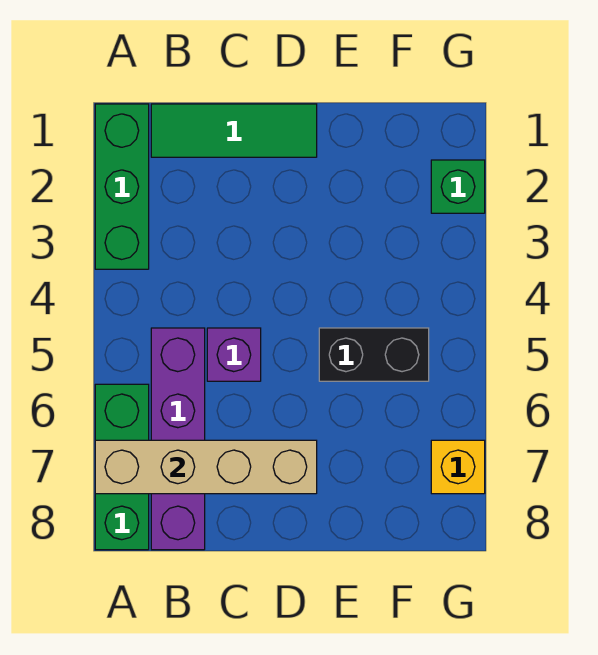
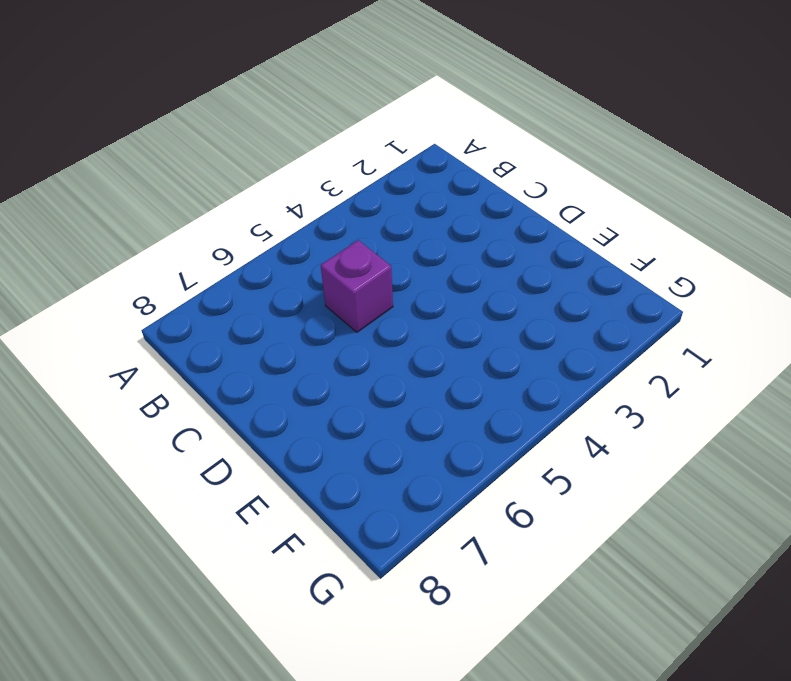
none -> green 1x3 brick [95,104,149,269]
none -> green 1x3 brick [95,384,149,550]

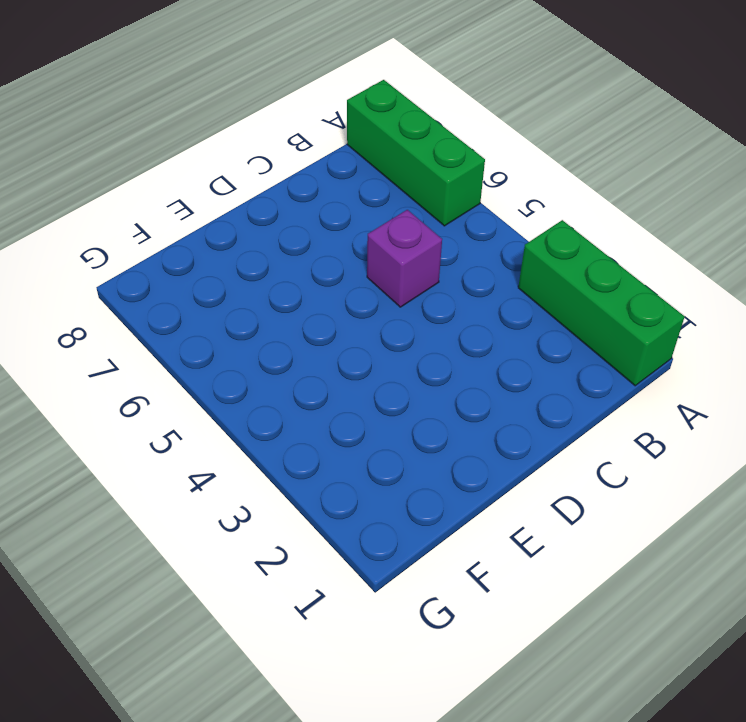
none -> green 1x3 tile [151,104,317,157]
none -> purple 1x4 brick [151,328,205,550]

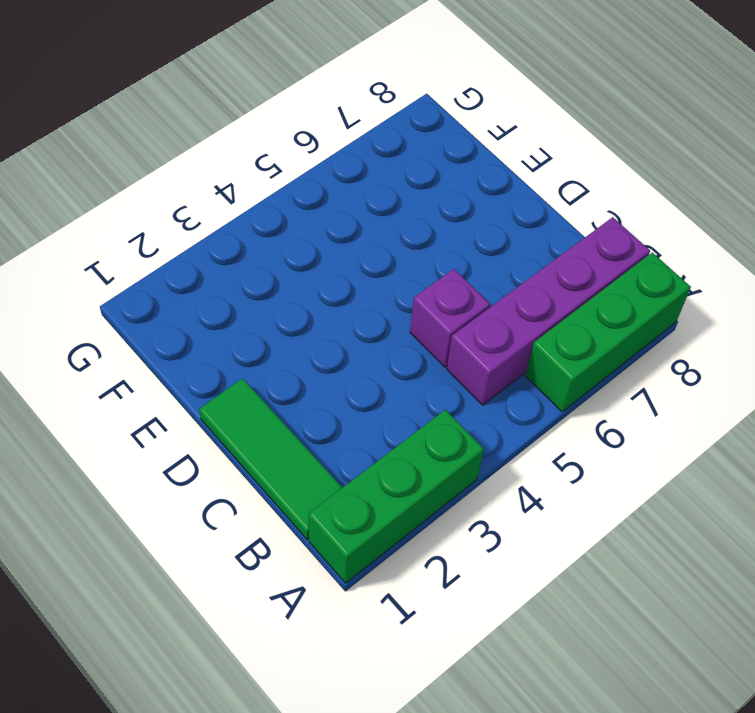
none -> black 1x2 brick [319,328,429,381]
none -> green 1x1 brick [431,160,485,213]

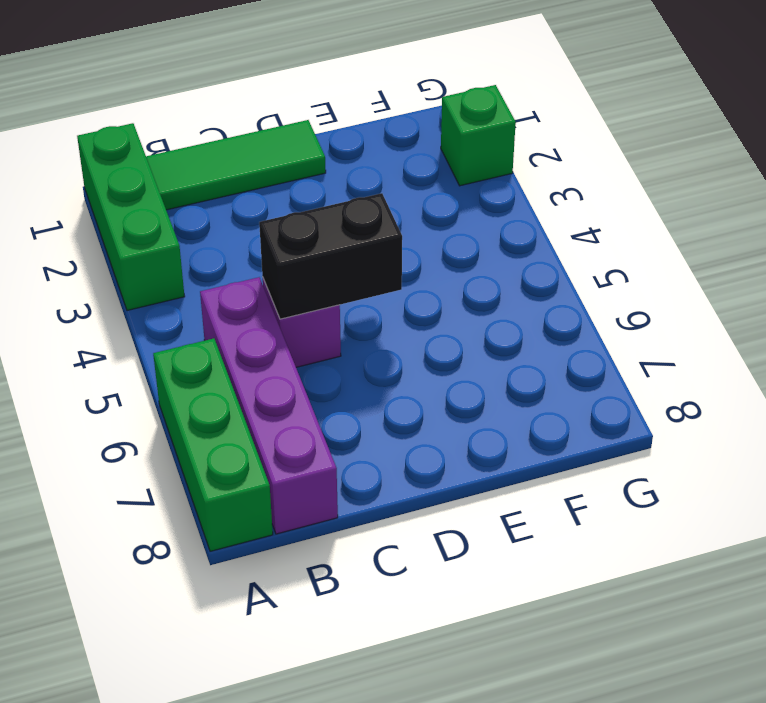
black 1x2 brick [259,193,402,319] -> black 1x2 brick moved to [319,328,429,381]
none -> yellow 1x1 brick [431,440,485,494]
none -> tan 1x4 brick [95,440,317,494]

